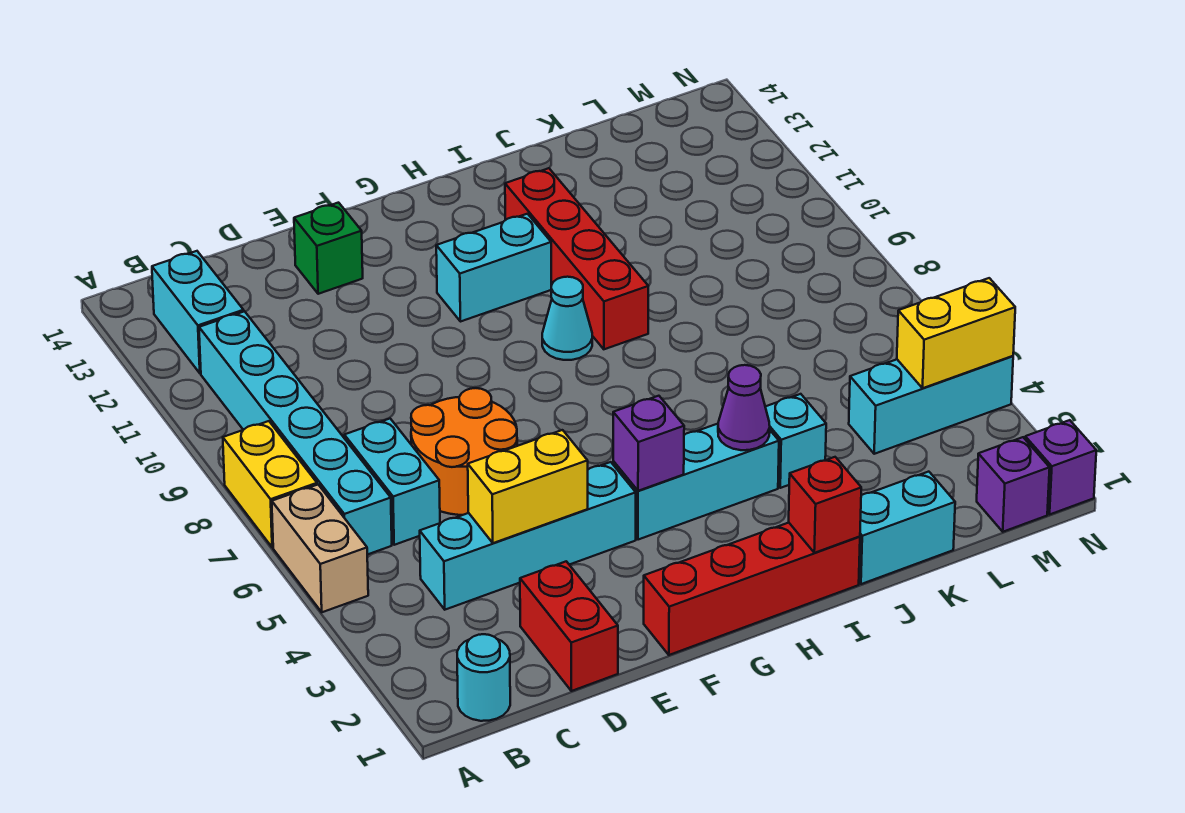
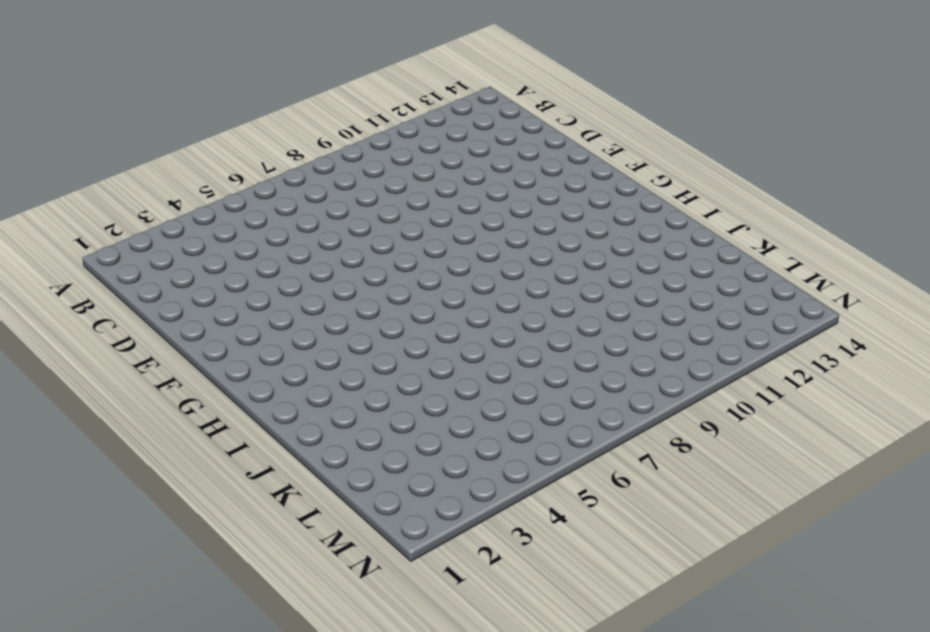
none -> tan 1x2 brick [272,485,368,612]
none -> yellow 1x2 brick [223,421,317,547]
none -> cyan 1x1 round brick [457,634,510,721]

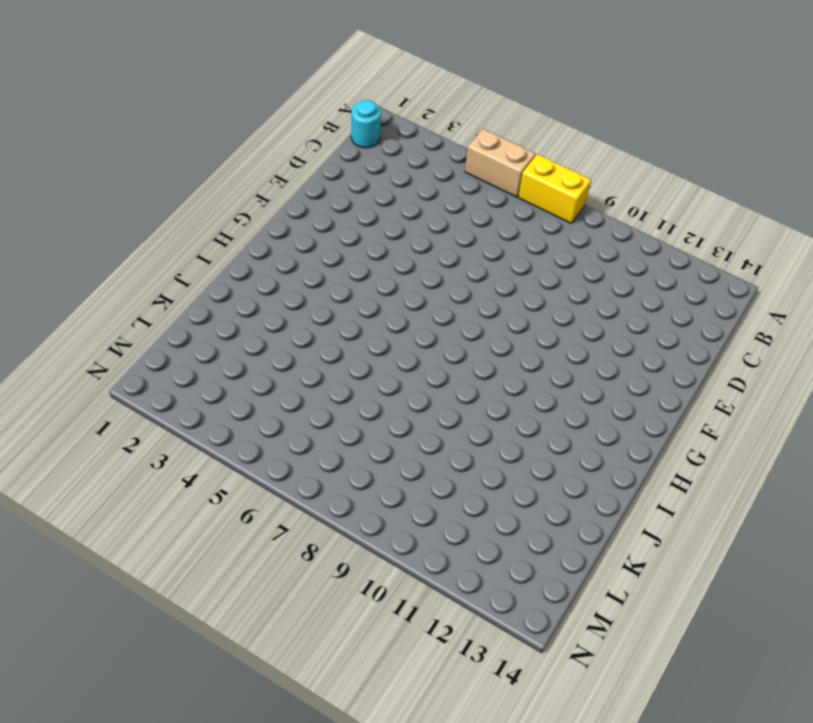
none -> cyan 1x6 brick [199,311,392,555]
none -> cyan 1x2 brick [152,251,244,373]
none -> cyan 1x4 brick [420,462,636,610]

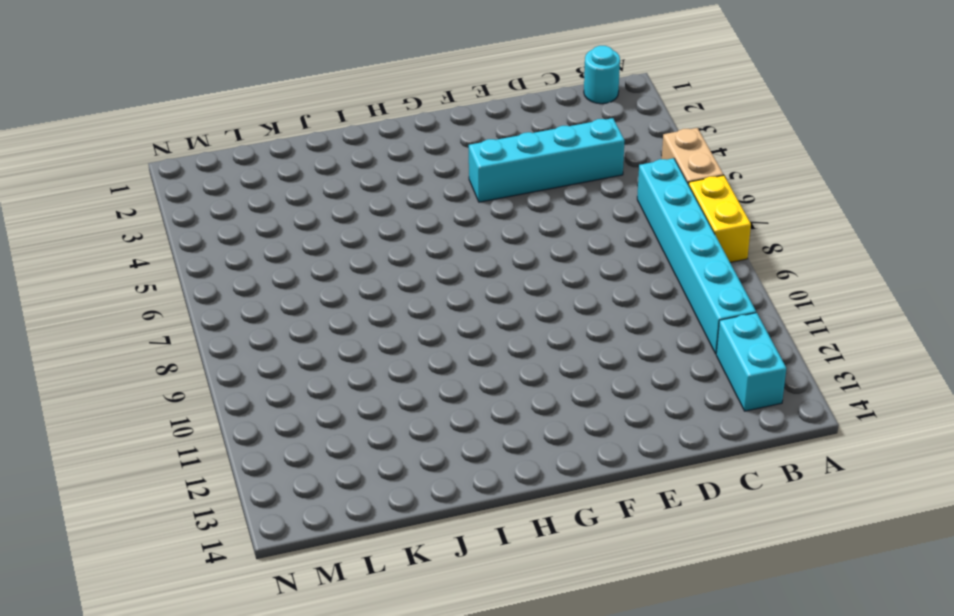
none -> cyan 1x2 brick [344,419,440,545]
none -> red 1x2 brick [520,561,618,691]
none -> orange 2x2 round brick [411,388,517,515]

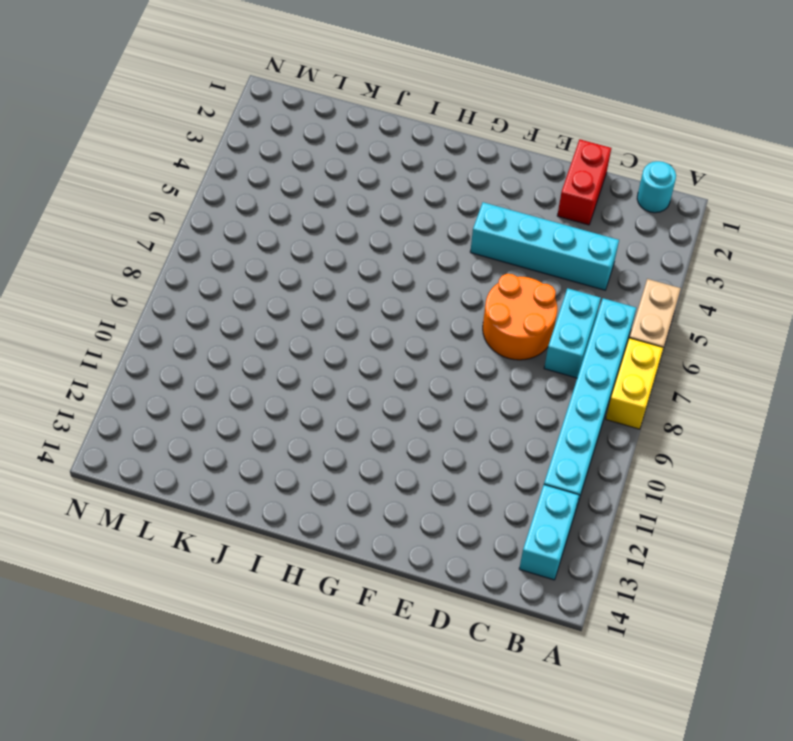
none -> green 1x1 brick [294,203,363,294]
none -> red 1x4 brick [644,523,860,655]
none -> cyan 1x3 brick [613,424,779,540]

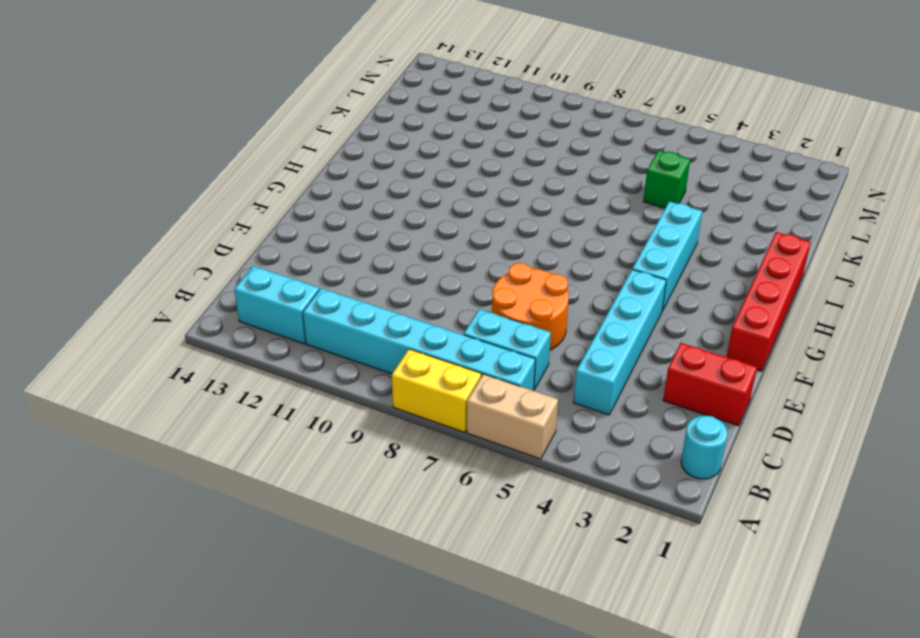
green 1x1 brick [643,150,690,208] -> green 1x1 brick moved to [294,203,363,294]
none -> cyan 1x2 brick [436,214,551,322]
none -> cyan 1x1 cone [542,277,592,360]
none -> red 1x4 brick [505,168,648,349]

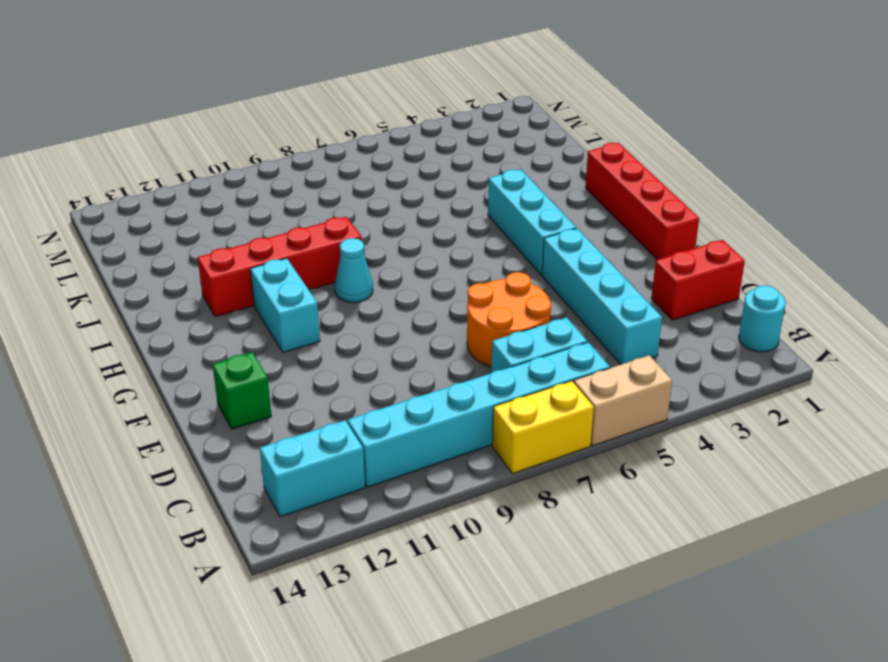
none -> cyan 1x2 brick [859,472,955,584]
none -> cyan 1x1 brick [765,394,826,488]
none -> cyan 1x3 brick [849,356,1013,454]

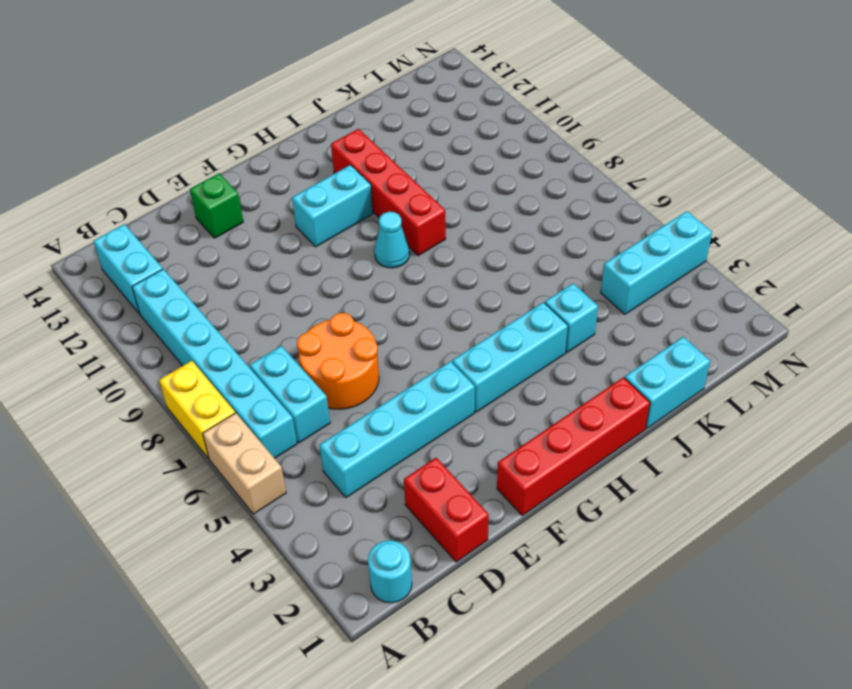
none -> purple 1x1 brick [977,437,1050,532]
none -> purple 1x1 brick [1025,420,1096,514]
none -> yellow 1x2 brick [468,430,588,543]

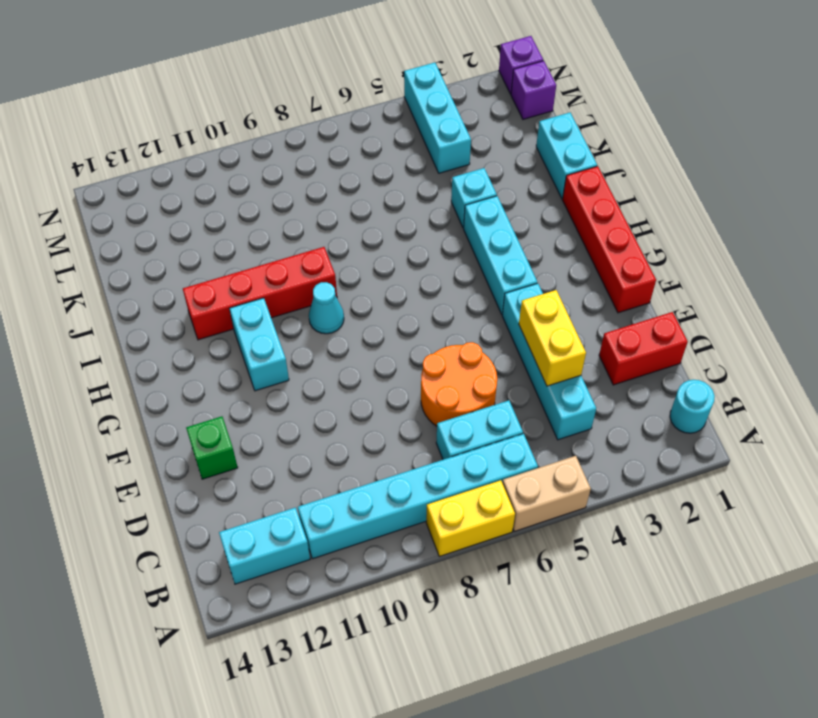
none -> purple 1x1 brick [613,396,684,491]
none -> red 1x1 brick [789,457,861,553]
none -> purple 1x1 cone [718,365,770,450]

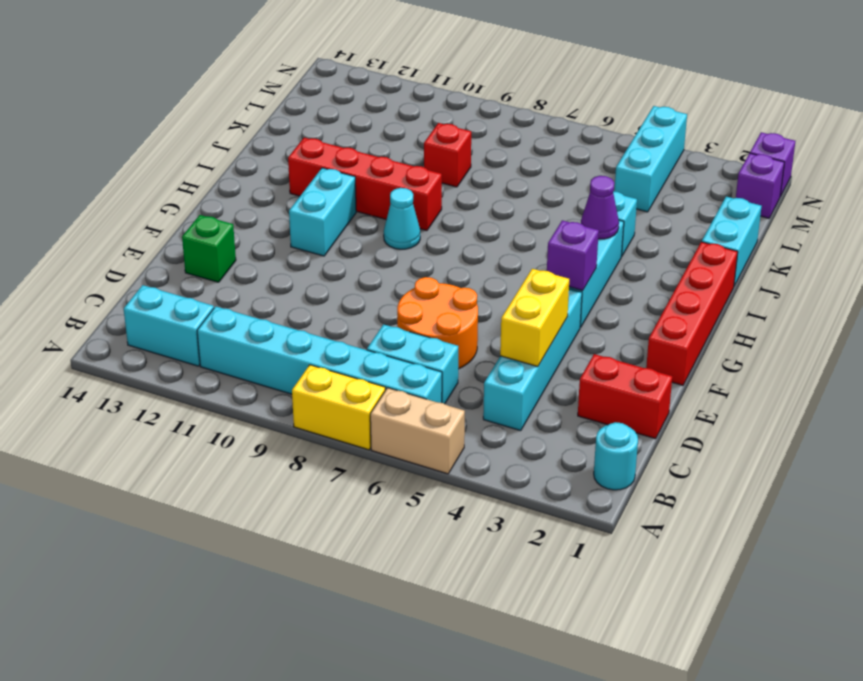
red 1x1 brick [424,123,471,187] -> red 1x1 brick moved to [789,457,861,553]
none -> yellow 1x2 brick [897,278,1015,388]

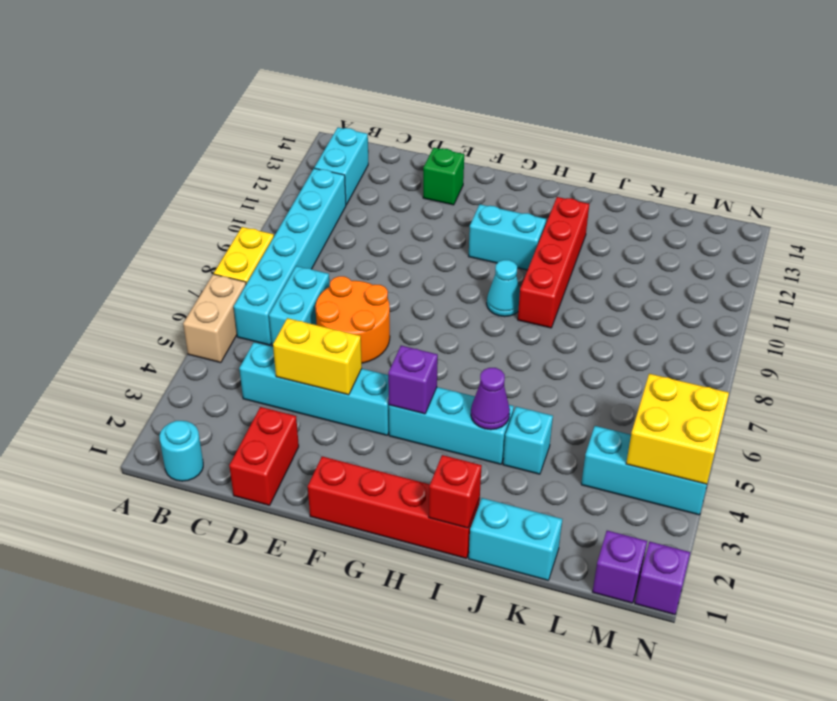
yellow 2x2 brick [626,374,729,484] -> yellow 1x2 brick [897,278,1015,388]

